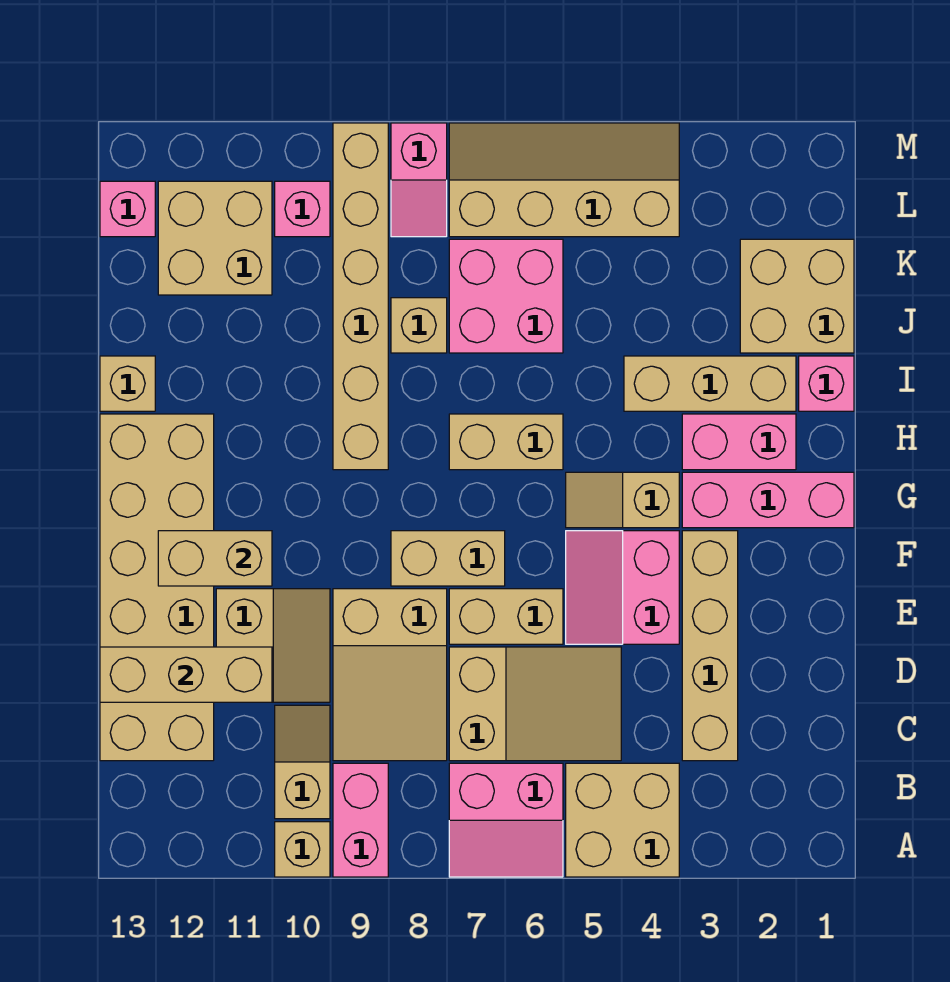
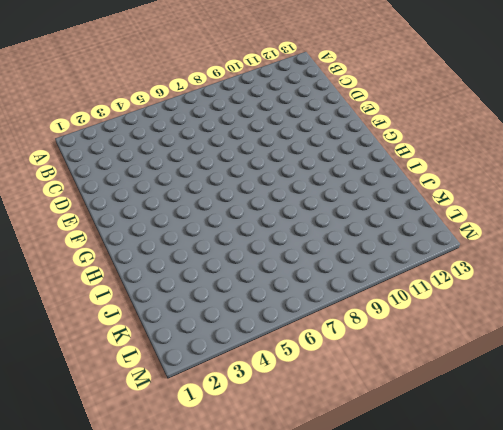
none -> tan 2x2 brick [566,763,679,877]
none -> pink 2x2 slope [449,763,563,877]
none -> pink 1x2 brick [333,763,388,877]
none -> tan 1x1 brick [275,822,330,877]

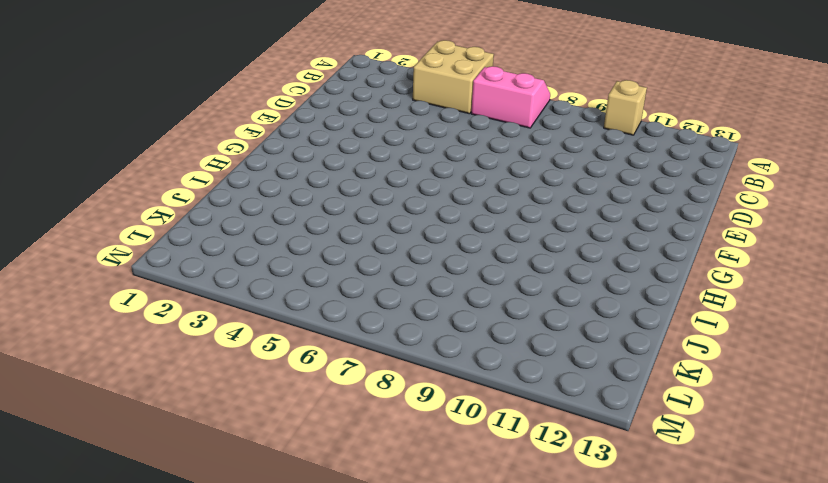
none -> pink 1x2 brick [333,763,388,877]
none -> tan 1x2 slope [275,705,330,819]
none -> tan 1x4 brick [682,531,738,761]
none -> tan 2x3 slope [449,647,621,761]

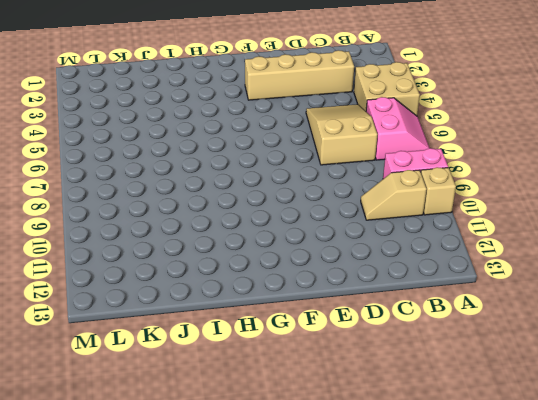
none -> tan 2x3 slope [333,589,447,761]
none -> tan 2x6 brick [100,414,214,761]
none -> tan 2x2 slope [216,589,330,702]
none -> pink 2x2 slope [566,531,679,644]

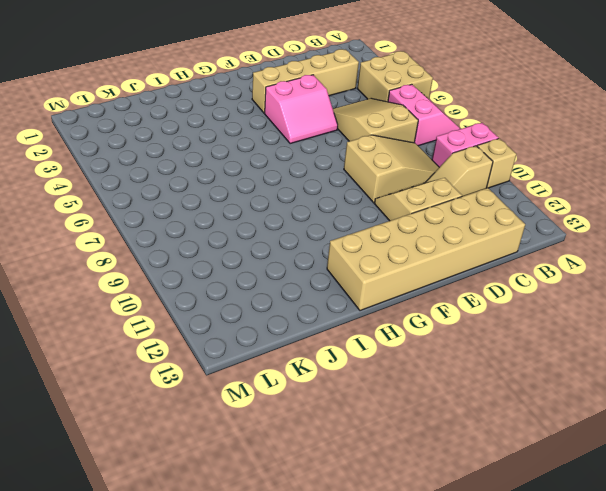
none -> tan 1x2 brick [449,589,563,644]
none -> tan 1x2 brick [391,531,505,586]
none -> pink 1x3 brick [682,472,854,528]
none -> tan 1x2 slope [566,472,679,528]

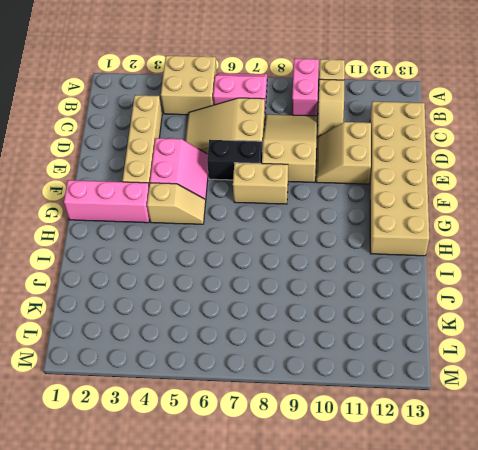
black 1x2 brick [207,140,262,180] -> tan 1x2 brick [449,589,563,644]
none -> pink 1x2 brick [682,414,796,470]
none -> tan 1x2 brick [449,414,563,470]
none -> tan 1x6 brick [333,123,388,470]
none -> pink 1x1 brick [799,356,854,411]

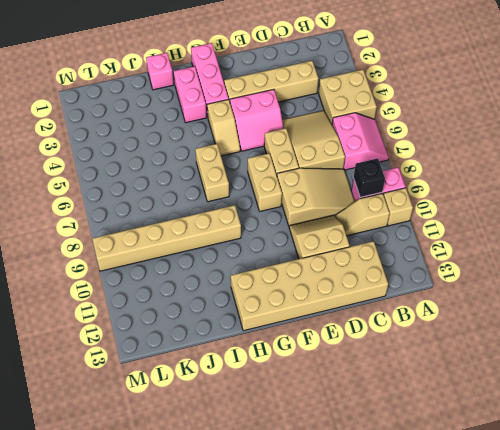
black 1x1 brick [354,158,385,197] -> none
none -> tan 1x3 brick [624,356,796,411]
none -> tan 1x1 brick [100,356,155,411]
none -> tan 2x2 brick [740,239,854,353]
none -> pink 2x2 brick [449,239,563,353]

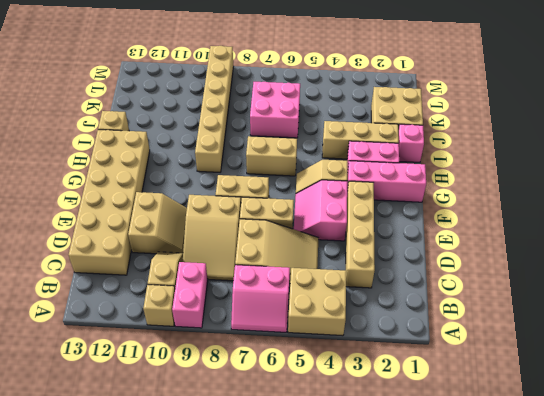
none -> tan 1x1 brick [391,298,447,353]
none -> tan 2x2 brick [158,181,272,295]
none -> tan 2x4 slope [449,123,679,237]
none -> pink 1x2 slope [391,123,447,237]

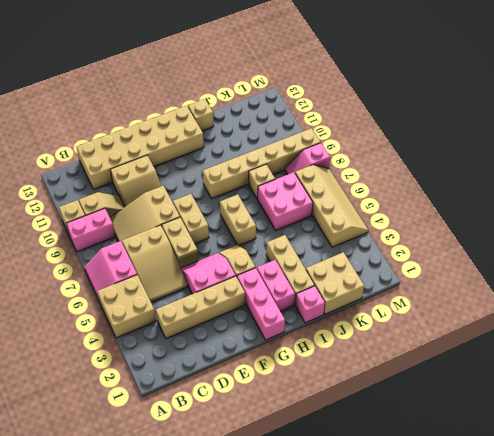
none -> tan 2x2 brick [158,181,272,295]
none -> pink 1x1 brick [275,181,330,237]
none -> pink 1x1 brick [100,181,155,237]
none -> tan 1x3 brick [100,647,272,702]

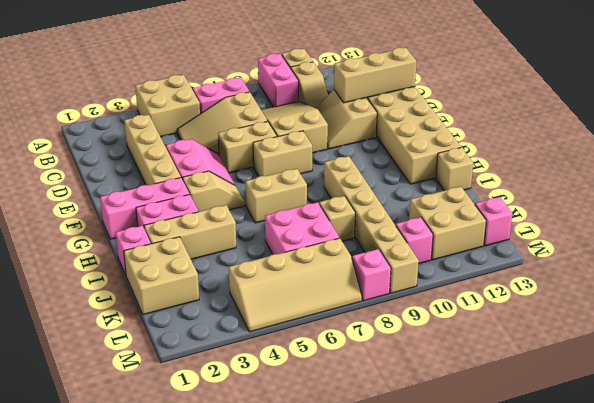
none -> tan 1x2 brick [158,531,272,586]

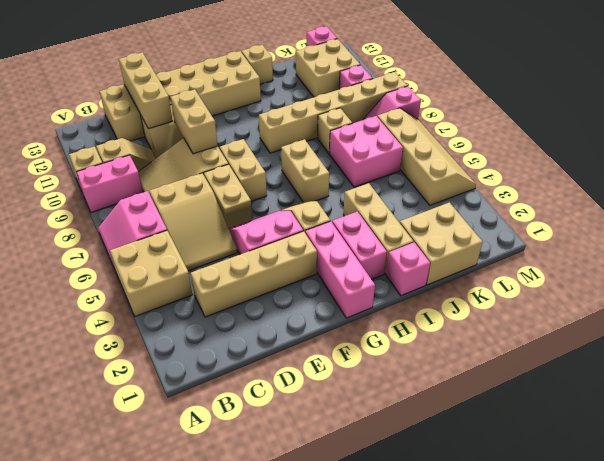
tan 1x2 brick [170,89,218,154] -> tan 1x2 brick moved to [158,531,272,586]

